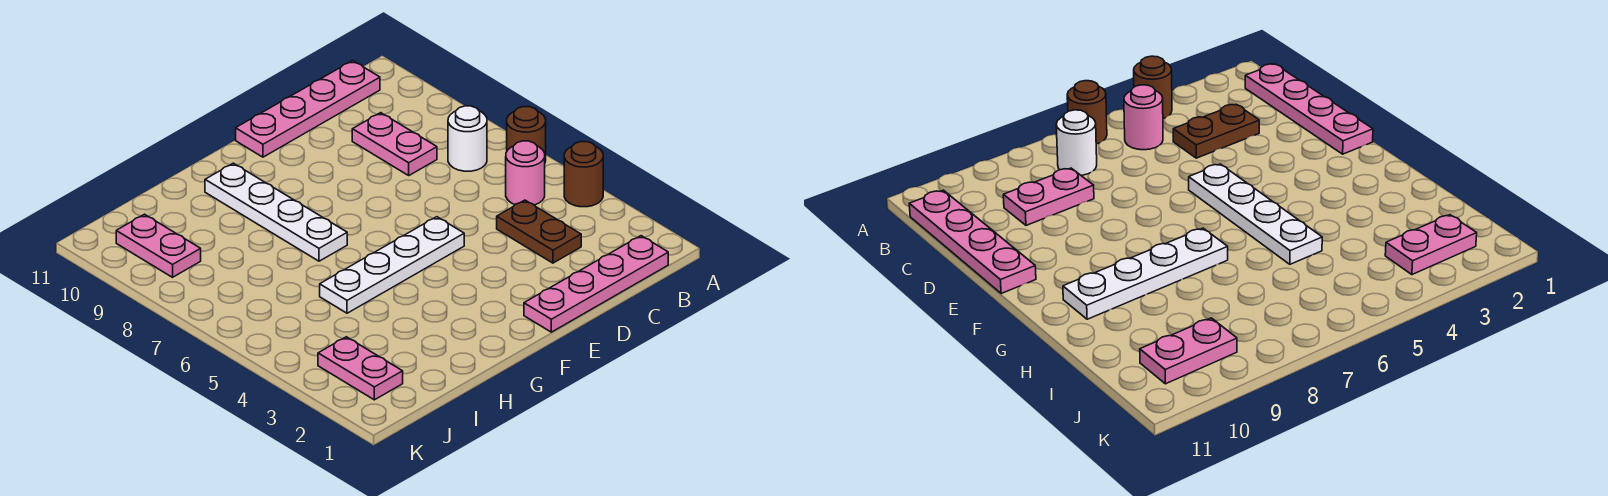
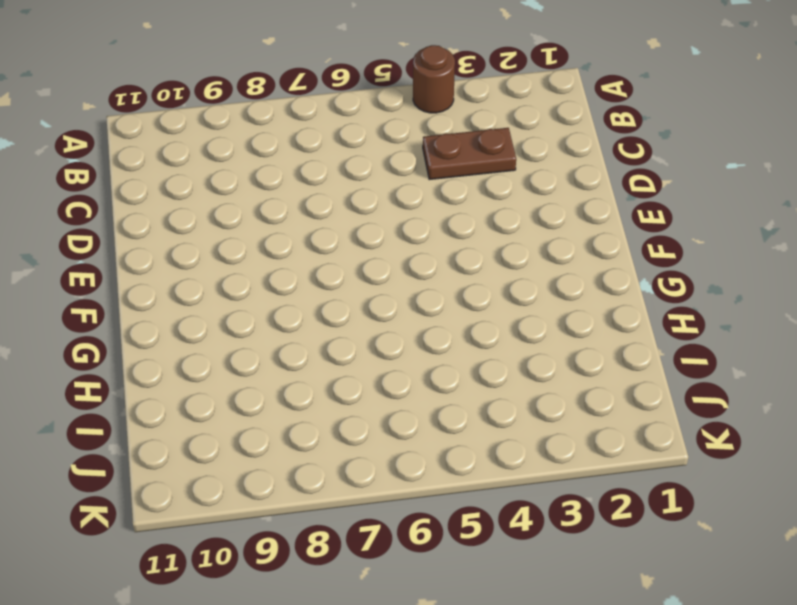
none -> brown 1x1 round brick [507,107,546,161]
none -> pink 1x4 plate [524,236,668,332]
none -> pink 1x1 round brick [506,141,545,205]

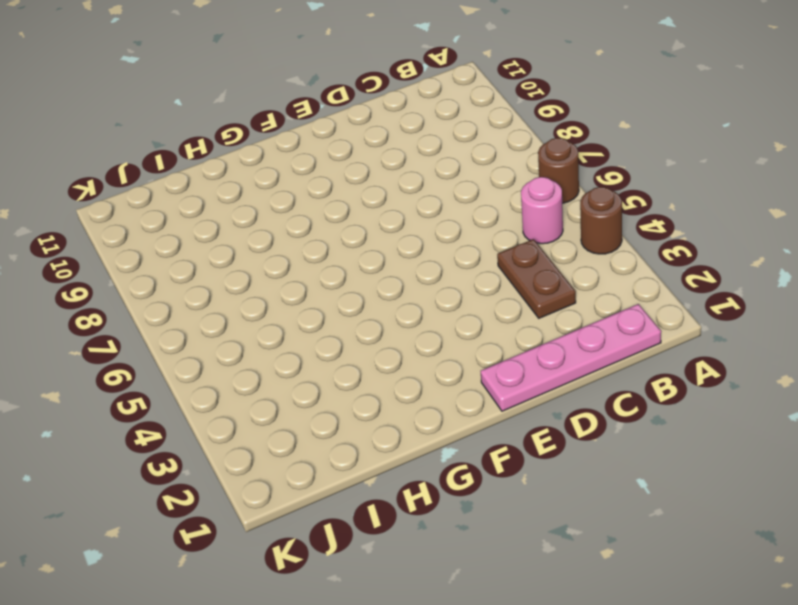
none -> white 1x1 round brick [448,106,487,171]
none -> pink 1x4 plate [236,61,380,157]
none -> pink 1x2 plate [352,113,437,175]

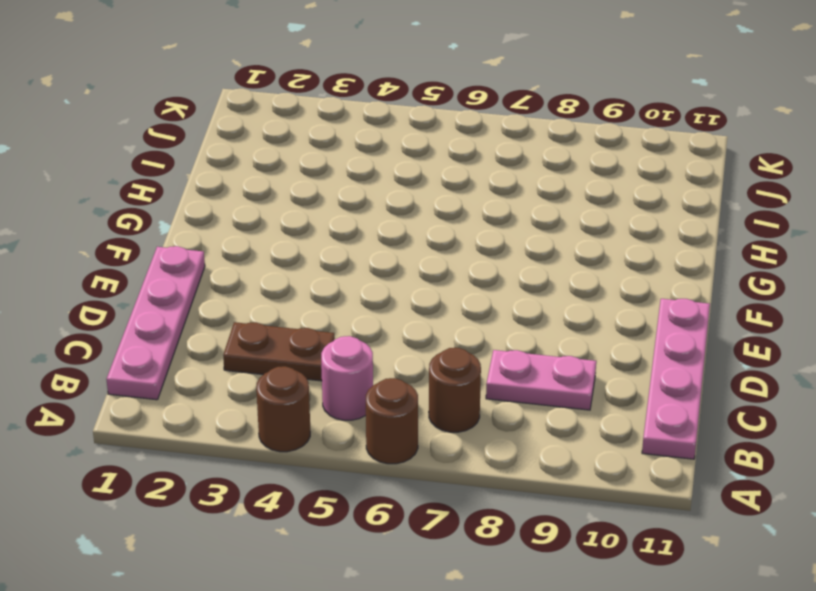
brown 1x1 round brick [429,348,481,432] -> white 1x1 round brick [448,106,487,171]
none -> white 1x4 plate [320,217,464,313]
none -> white 1x4 plate [205,163,347,261]
none -> pink 1x2 plate [318,337,403,400]

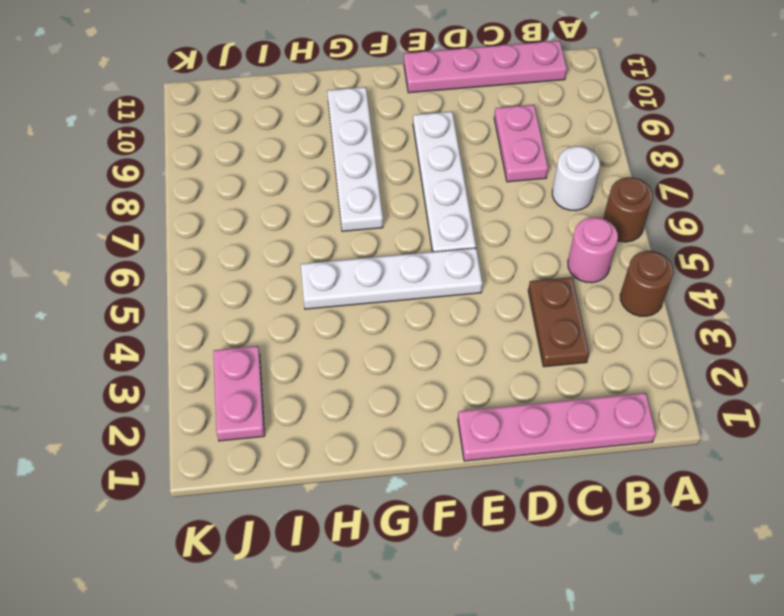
white 1x4 plate [413,112,476,252] -> none
none -> pink 1x2 plate [116,214,201,277]

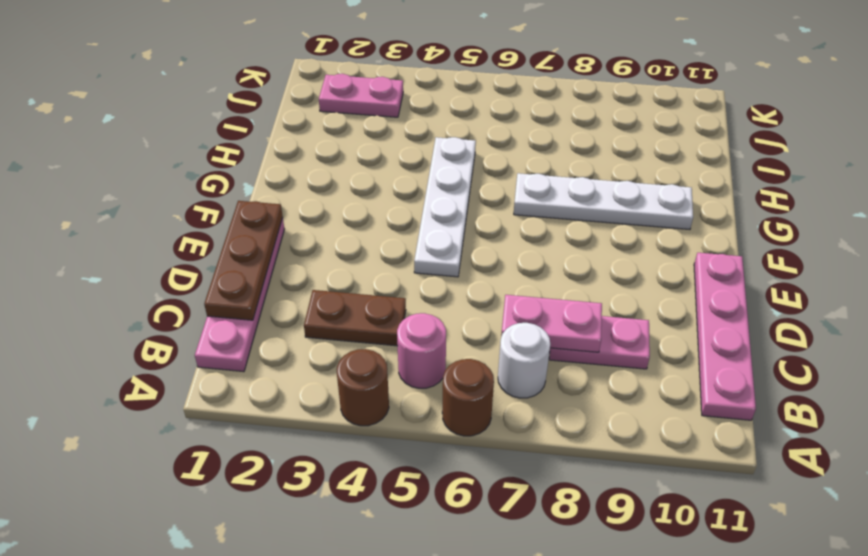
brown 1x3 plate [204,201,283,320] -> none
pink 1x2 plate [501,295,602,352] -> pink 1x2 plate moved to [116,214,201,277]

